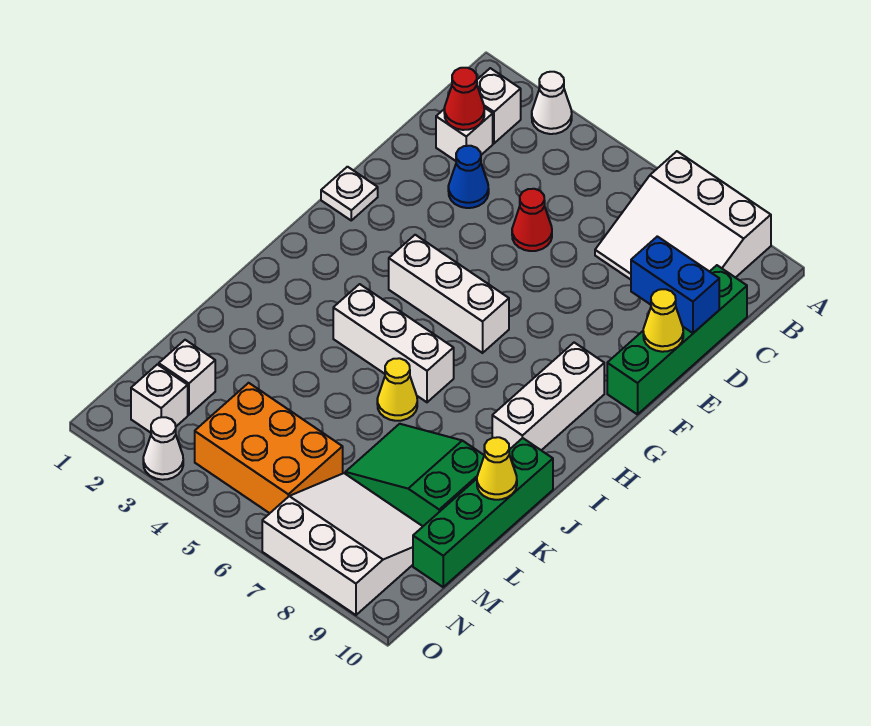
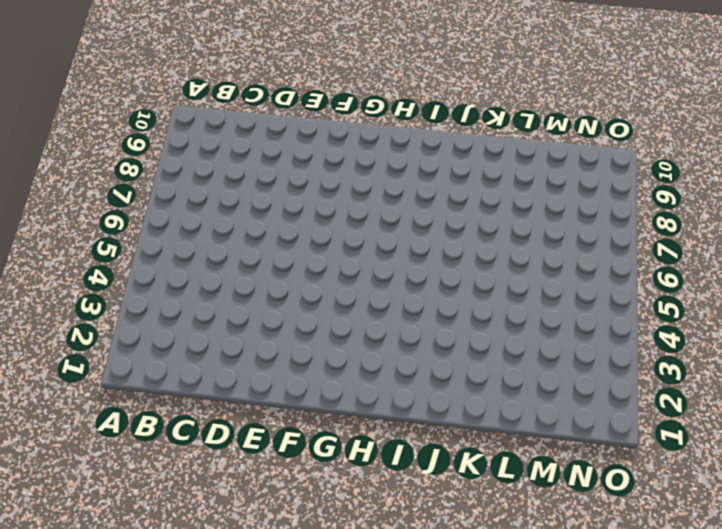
none -> white 1x1 cone [532,72,572,134]
none -> white 3x3 slope [595,151,771,280]
none -> white 1x1 brick [477,68,521,143]

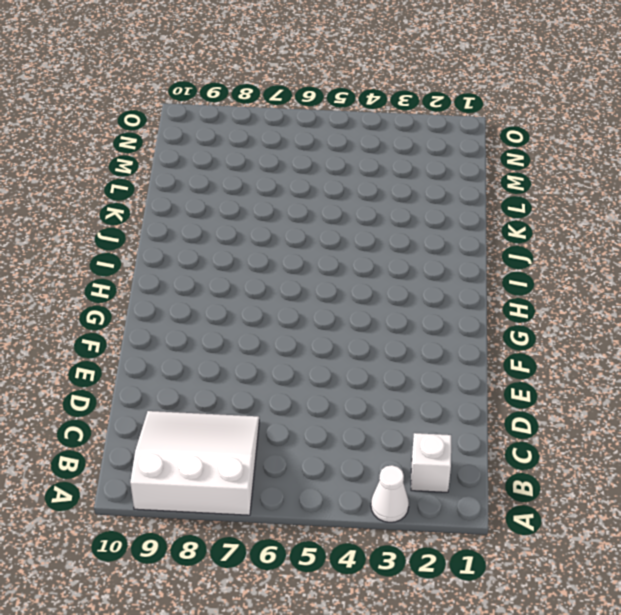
none -> white 1x1 brick [436,108,493,161]
none -> green 1x4 brick [607,265,747,414]
none -> blue 1x1 cone [448,146,489,208]

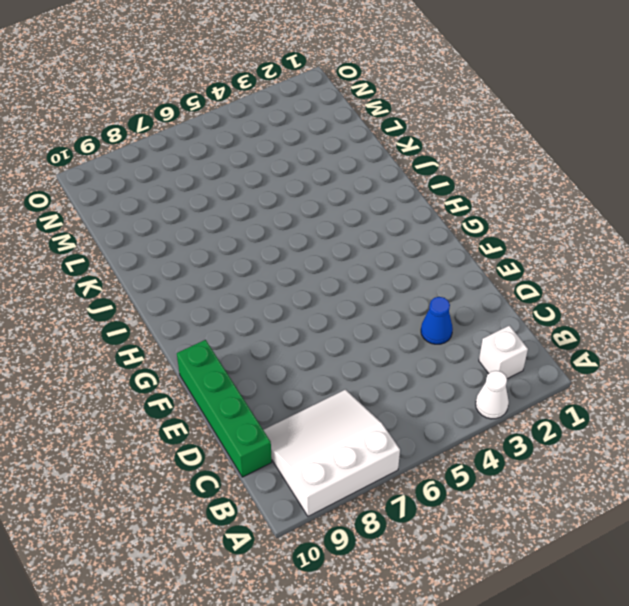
none -> white 1x1 brick [436,108,493,161]
none -> red 1x1 cone [512,189,552,251]
none -> white 1x1 plate [321,167,378,220]

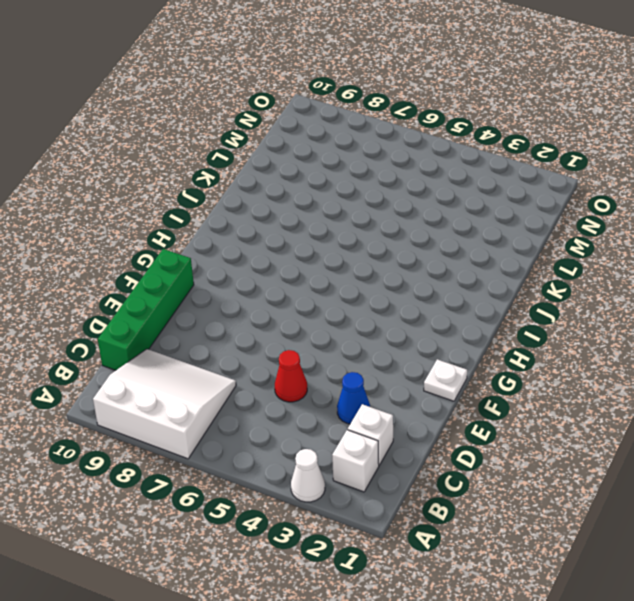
none -> white 1x3 brick [389,235,509,353]
none -> white 1x3 brick [492,343,604,450]
none -> white 1x3 brick [333,284,454,402]

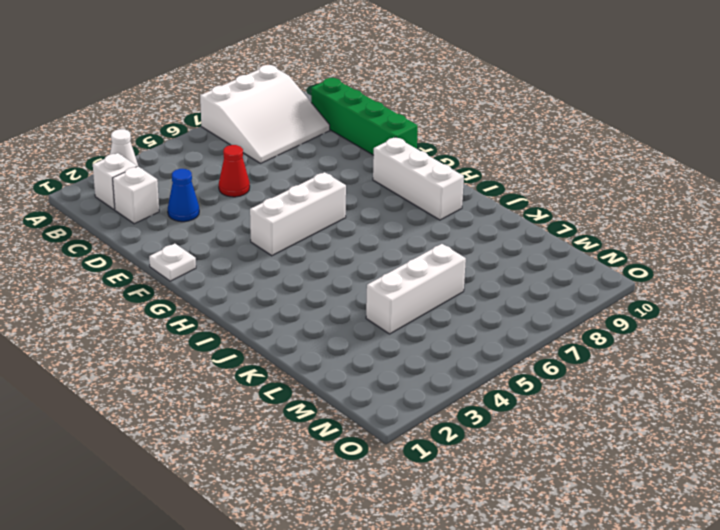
white 1x3 brick [366,244,466,334] -> white 1x3 brick moved to [333,284,454,402]
none -> yellow 1x1 cone [377,358,417,421]
none -> green 1x4 brick [413,438,553,587]
none -> green 2x3 slope [345,424,484,526]

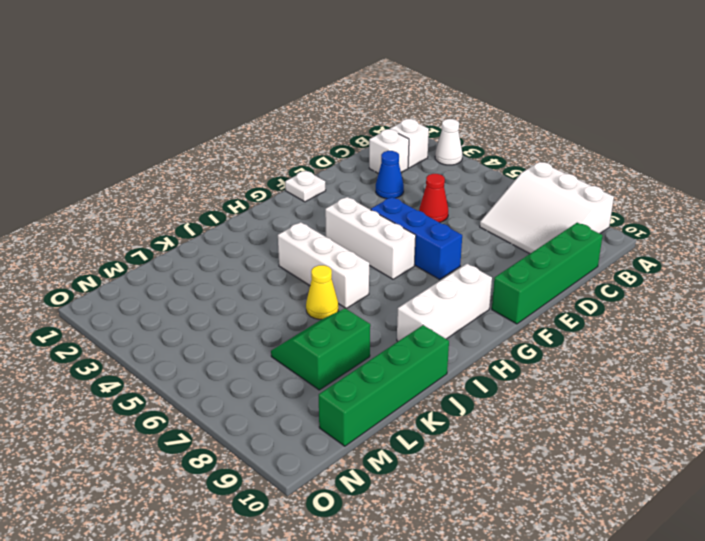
blue 1x3 brick [371,197,462,279] -> none
green 2x2 slope [271,308,370,390] -> green 2x3 slope [345,424,484,526]
none -> white 1x1 brick [159,340,215,415]
none -> orange 2x3 brick [195,383,343,513]
none -> white 3x3 slope [262,473,423,615]

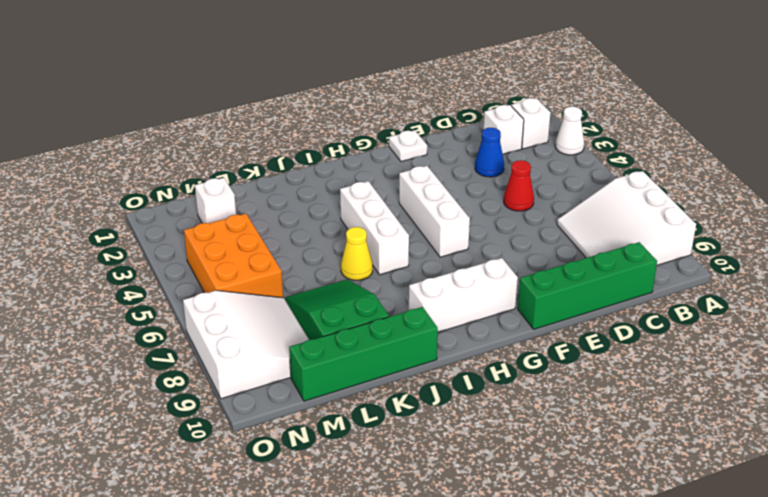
none -> white 1x1 brick [131,364,188,433]
none -> white 1x1 cone [143,417,183,480]
none -> red 1x1 cone [444,68,484,130]

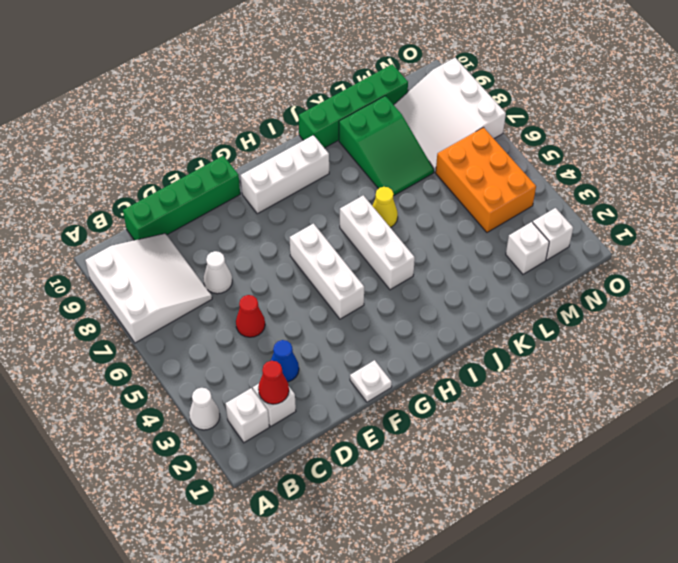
white 1x1 cone [203,251,232,294] -> white 1x1 cone moved to [143,417,183,480]
none -> blue 1x2 brick [631,236,719,333]
none -> yellow 1x1 cone [643,289,683,352]
none -> yellow 1x1 cone [477,437,517,500]

